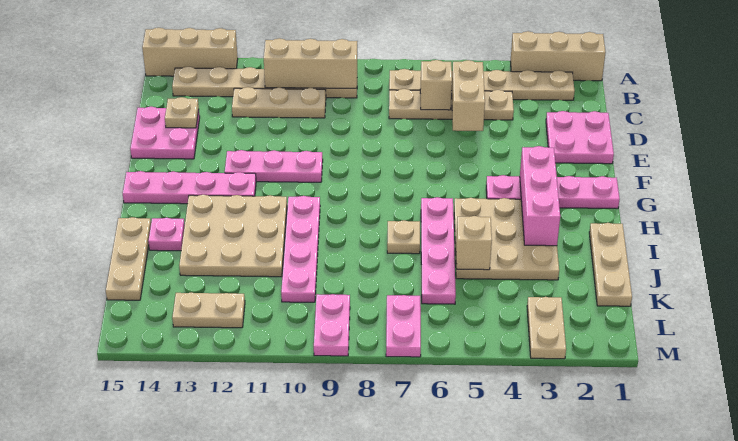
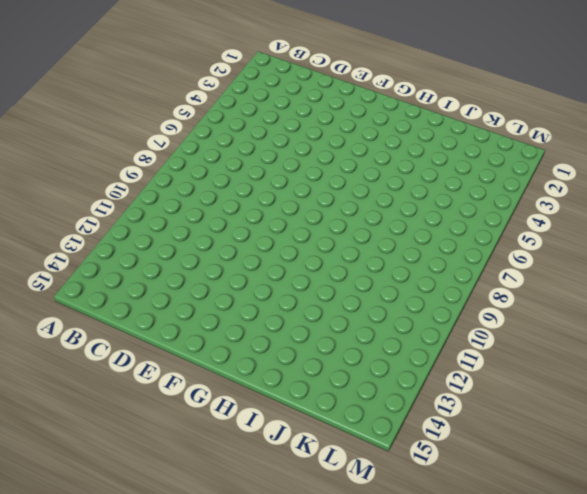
none -> tan 1x3 brick [510,31,606,81]
none -> tan 1x3 brick [142,28,238,76]
none -> tan 1x6 plate [389,69,575,100]

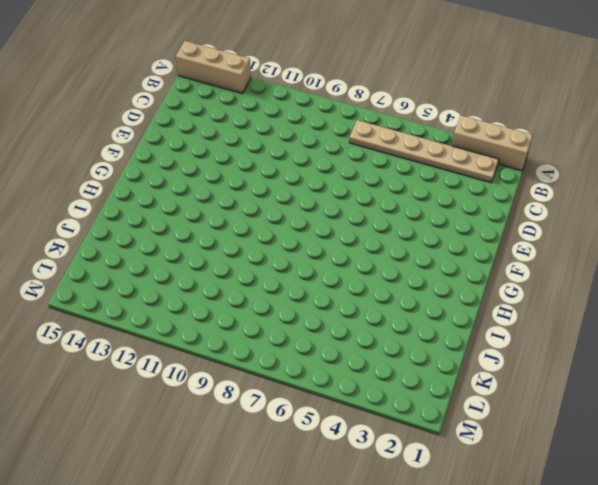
none -> tan 1x6 plate [172,67,357,98]
none -> tan 1x4 plate [389,89,514,120]
none -> tan 1x3 plate [232,87,326,118]

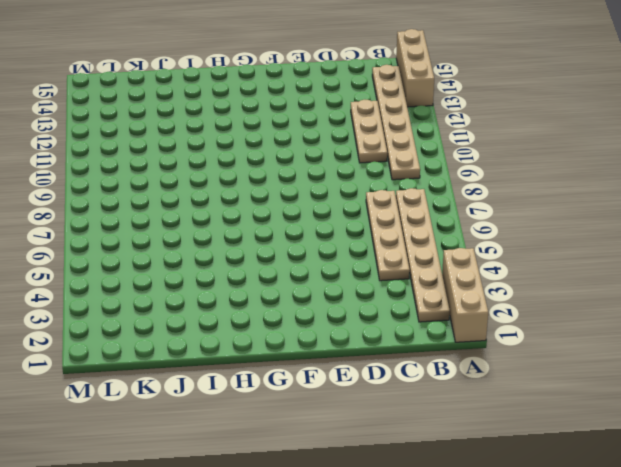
none -> pink 2x2 plate [546,111,614,164]
none -> pink 2x2 plate [130,107,200,159]
none -> pink 1x3 plate [225,150,323,182]

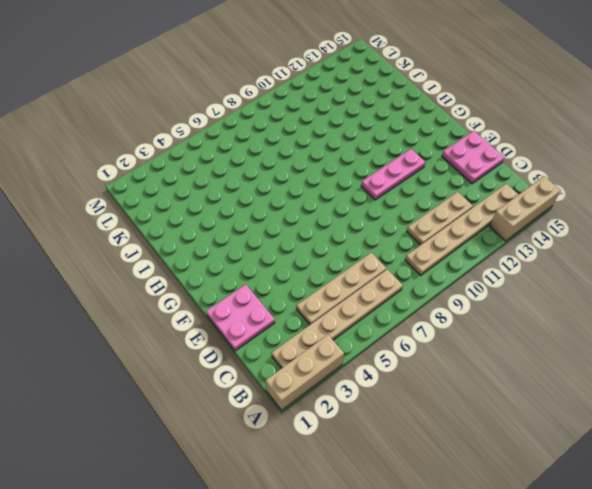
none -> pink 1x4 plate [486,175,620,209]
none -> pink 1x4 plate [123,171,256,204]
none -> tan 3x3 plate [454,198,559,280]

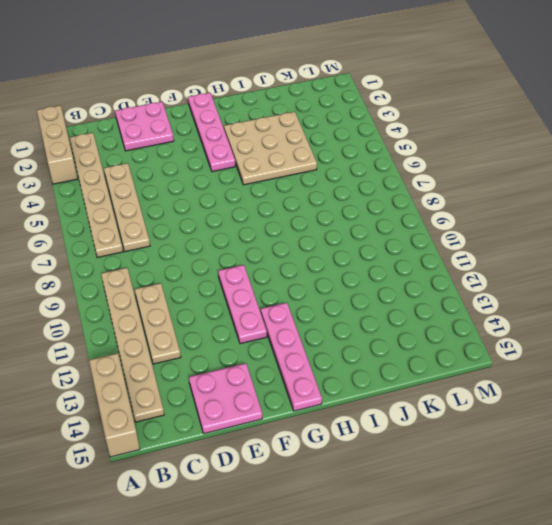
none -> pink 1x4 plate [421,197,456,304]
none -> pink 1x4 plate [281,196,320,302]
none -> tan 3x3 plate [179,195,287,277]

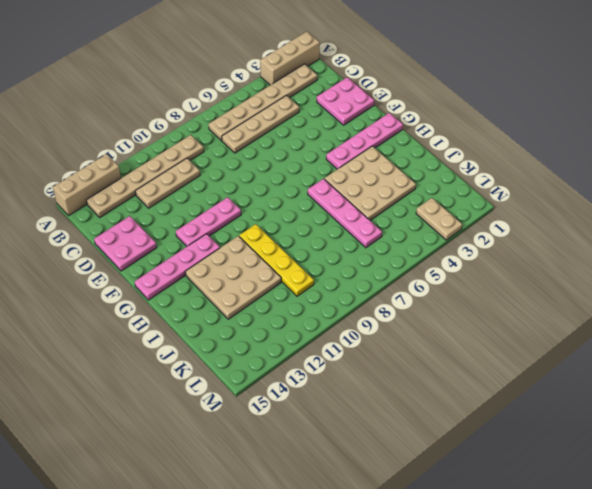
yellow 1x4 plate [239,224,314,296] -> pink 1x4 plate [281,196,320,302]
none -> tan 1x3 plate [589,223,632,306]
none -> tan 1x1 plate [387,220,420,254]
none -> pink 1x1 plate [148,218,185,251]

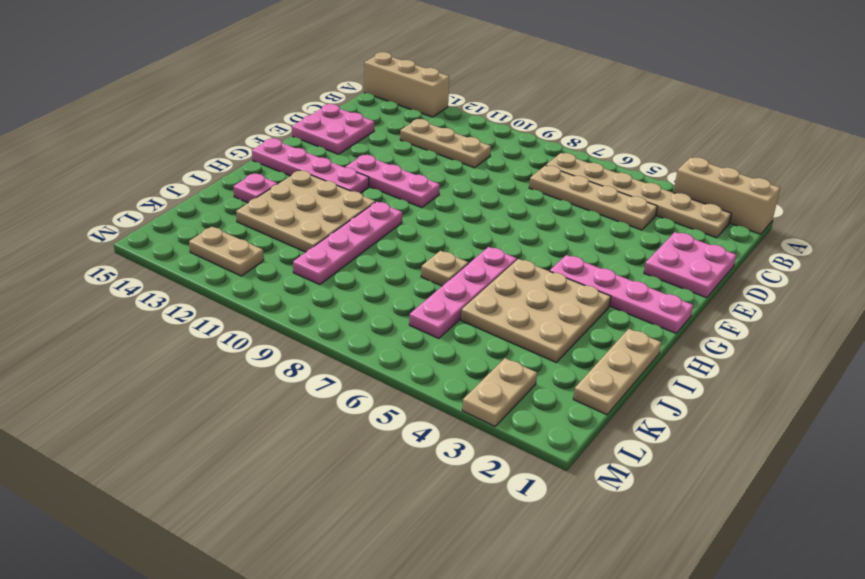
none -> tan 1x6 plate [172,67,357,98]
none -> tan 1x3 plate [106,217,151,300]
none -> pink 1x2 plate [386,295,421,357]

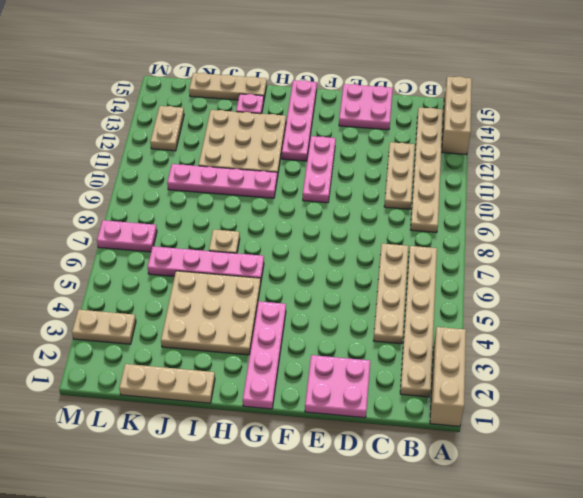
none -> pink 1x2 plate [314,294,350,356]
none -> tan 1x3 brick [264,38,357,88]
none -> tan 1x2 brick [452,60,485,131]

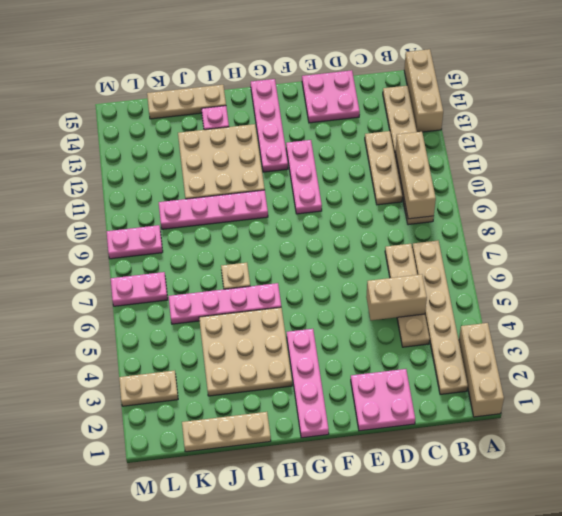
none -> tan 1x2 plate [172,292,245,328]
none -> tan 1x1 brick [420,60,452,110]
none -> tan 1x1 plate [165,97,199,128]

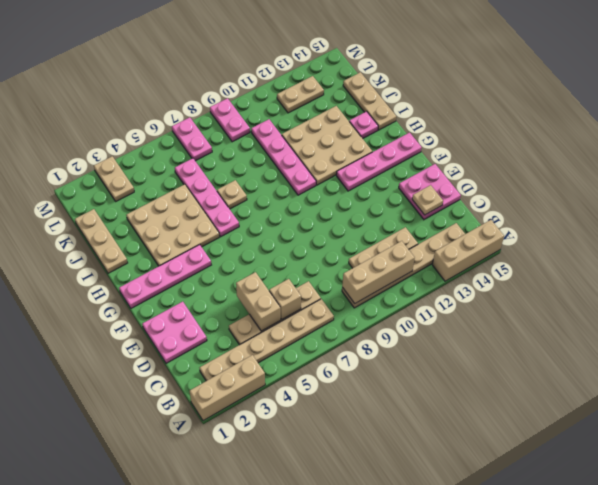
none -> pink 1x3 plate [225,150,323,182]
none -> pink 1x3 brick [520,146,560,246]
none -> tan 1x1 brick [456,216,492,270]

